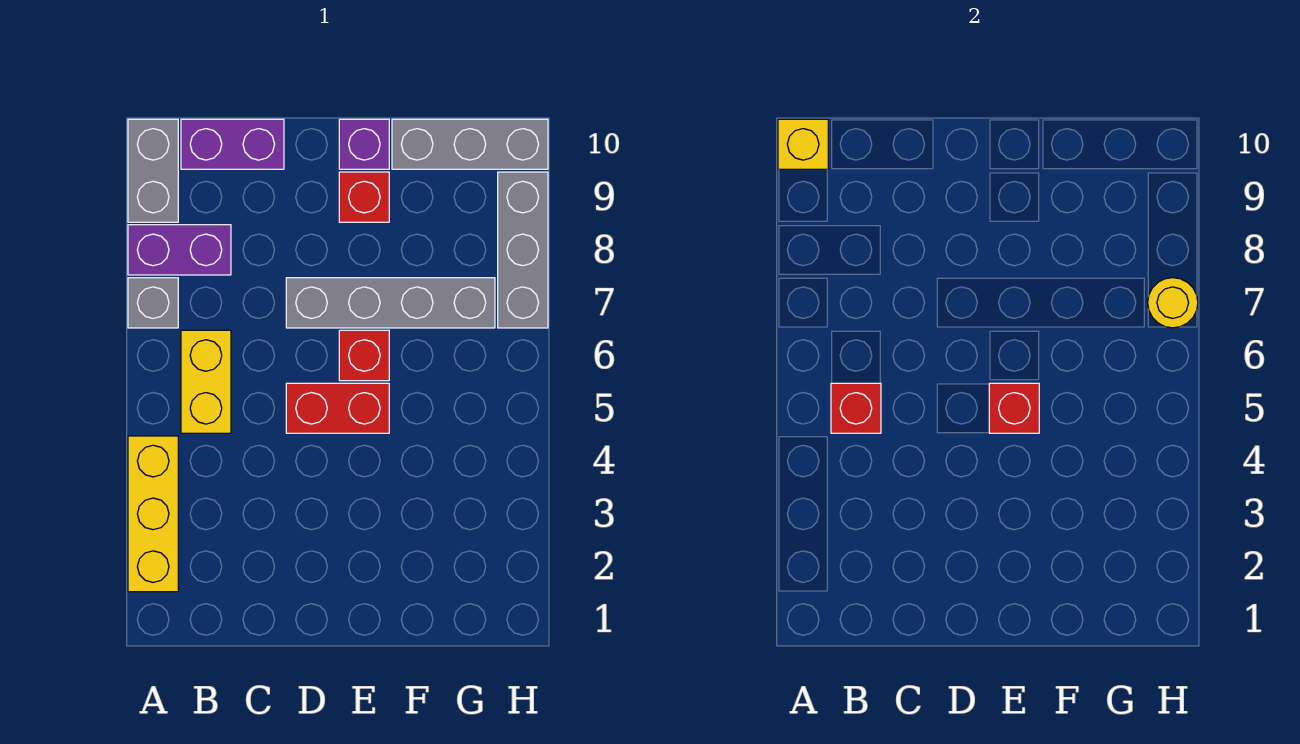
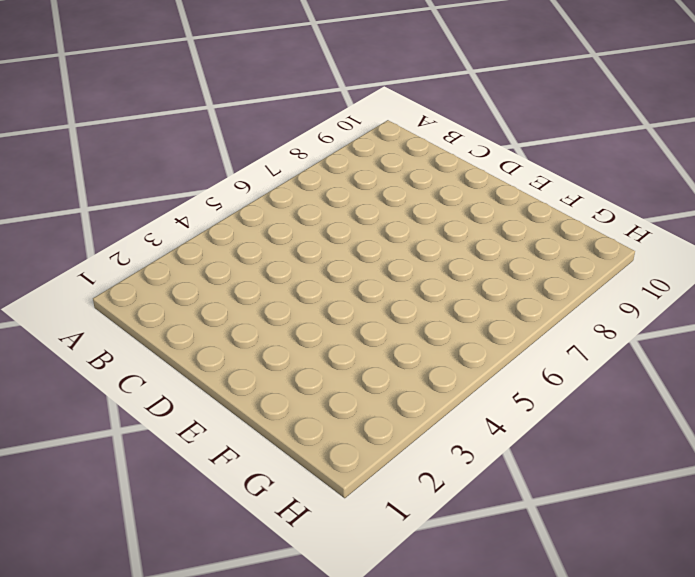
none -> yellow 1x3 brick [128,436,178,592]
none -> grey 1x1 brick [128,278,178,328]
none -> purple 1x2 brick [128,225,231,275]

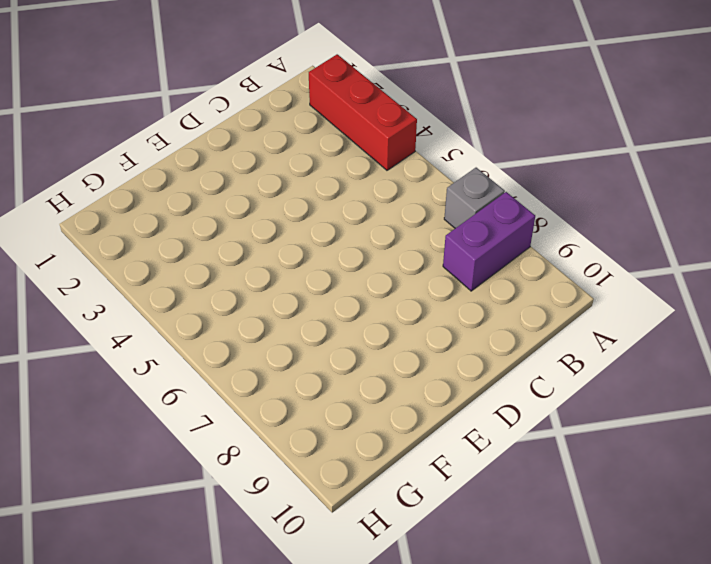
red 1x3 brick [309,54,417,170] -> yellow 1x3 brick [128,436,178,592]
none -> grey 1x2 brick [128,119,178,222]
none -> yellow 1x2 brick [181,330,231,433]
none -> purple 1x2 brick [181,119,284,169]

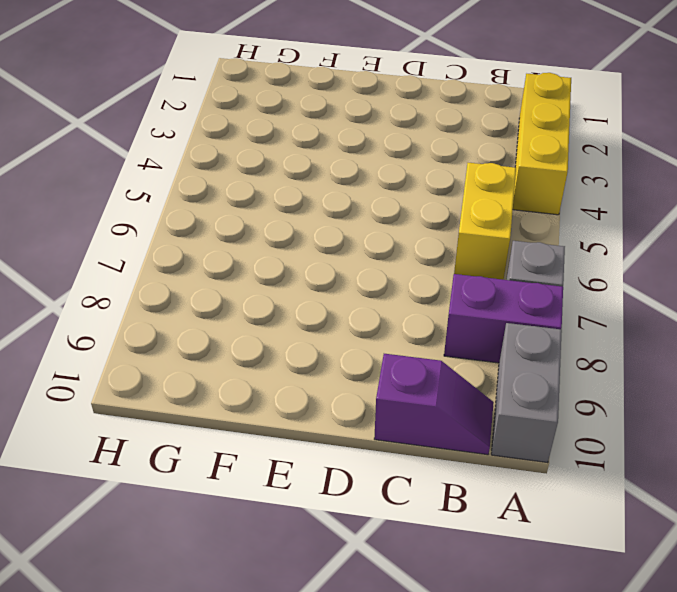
purple 1x2 slope [374,354,494,455] -> purple 1x2 brick [181,119,284,169]
none -> red 1x2 brick [286,383,389,433]
none -> grey 1x4 brick [286,278,495,328]
none -> red 1x1 brick [339,330,389,381]

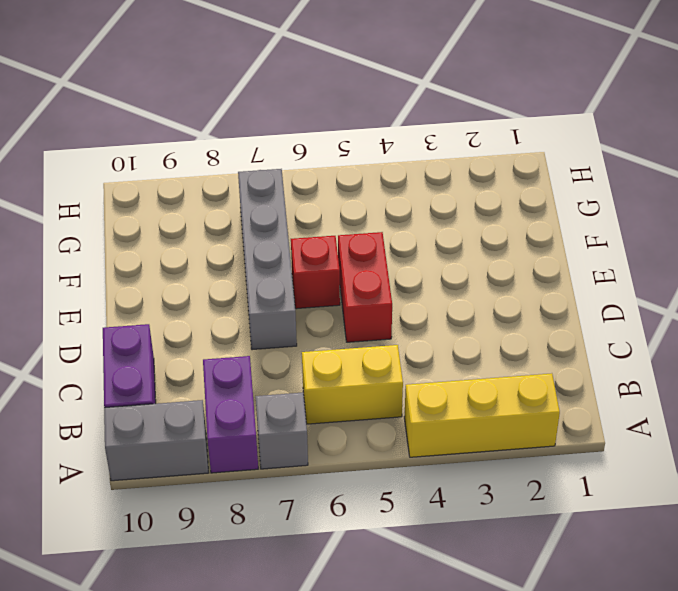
none -> red 1x1 brick [339,172,389,222]
none -> purple 1x1 brick [339,119,389,169]
none -> grey 1x3 brick [392,119,548,169]

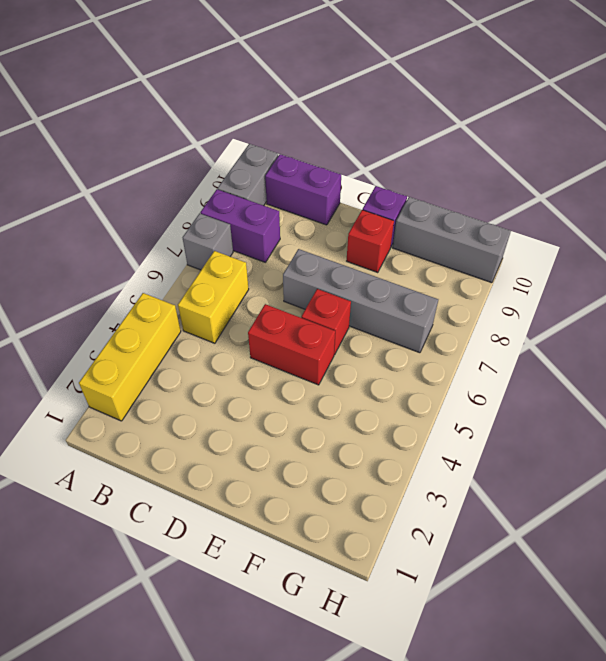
none -> grey 1x3 brick [498,172,548,328]
none -> yellow 1x1 brick [778,119,828,169]
none -> red 1x1 brick [831,383,881,433]

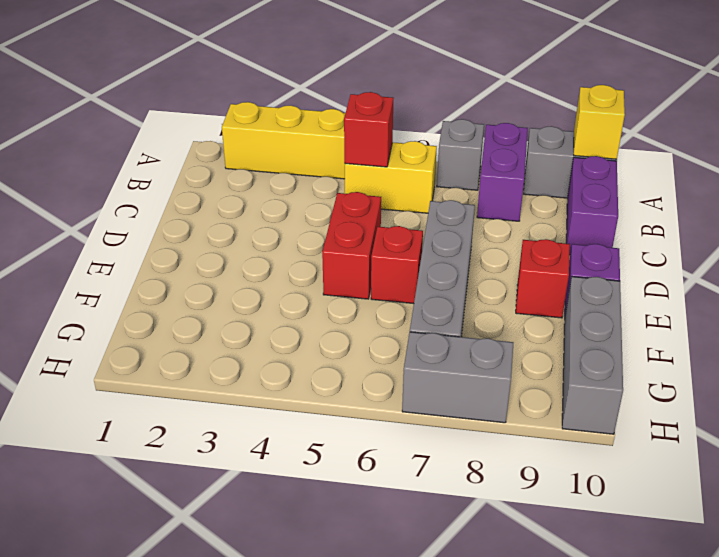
grey 1x2 brick [402,332,513,423] -> grey 1x3 brick [498,172,548,328]
none -> red 1x1 brick [989,383,1039,433]
none -> yellow 1x1 round brick [1148,278,1198,328]

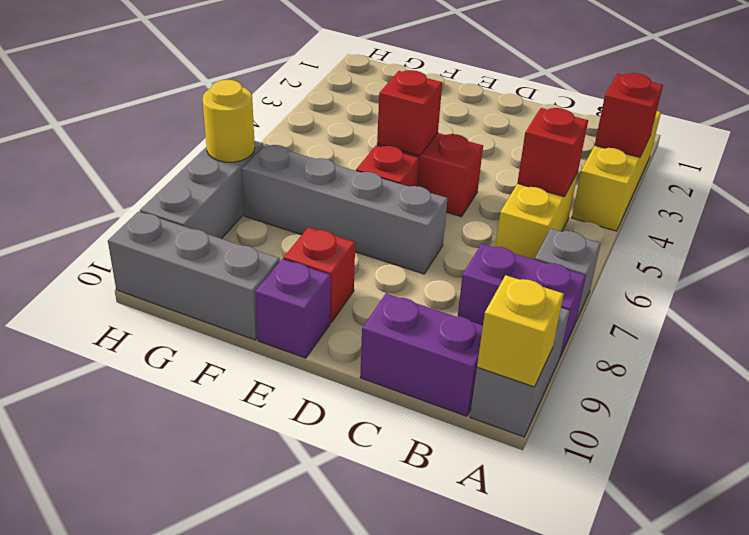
red 1x1 brick [595,73,663,157] -> none

